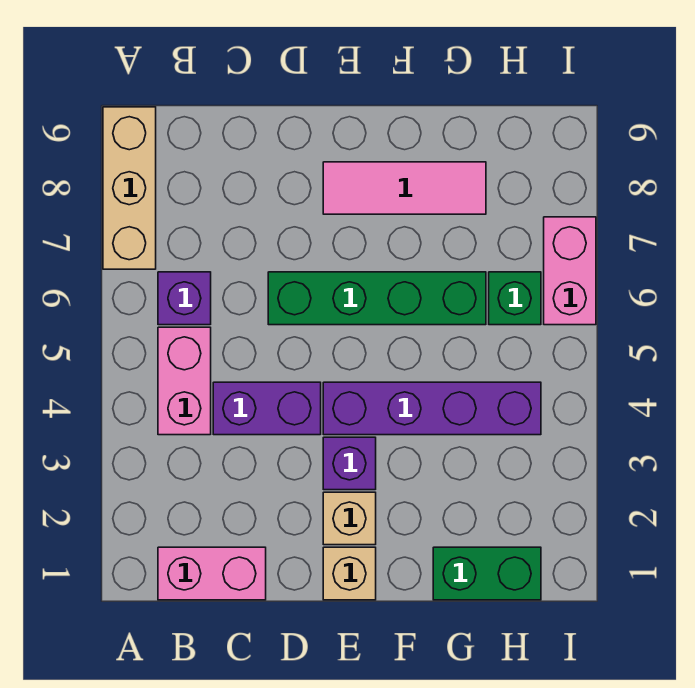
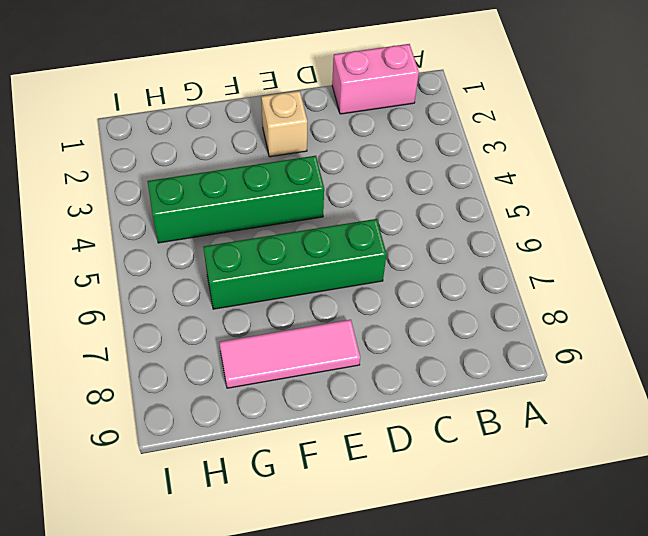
green 1x4 brick [148,156,324,243] -> purple 1x4 brick [323,382,541,435]
none -> tan 1x3 brick [103,107,156,269]
none -> pink 1x2 brick [158,327,211,435]
none -> purple 1x1 brick [158,272,211,325]

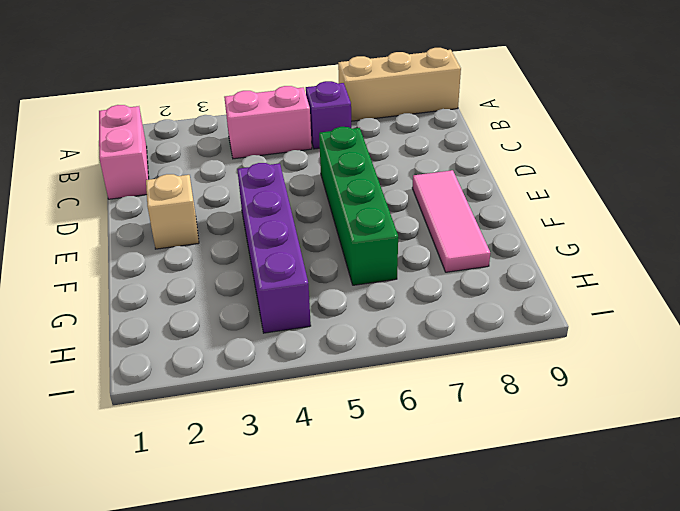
none -> purple 1x2 brick [213,382,321,435]
none -> tan 1x1 brick [323,547,376,600]
none -> purple 1x1 brick [323,437,376,490]

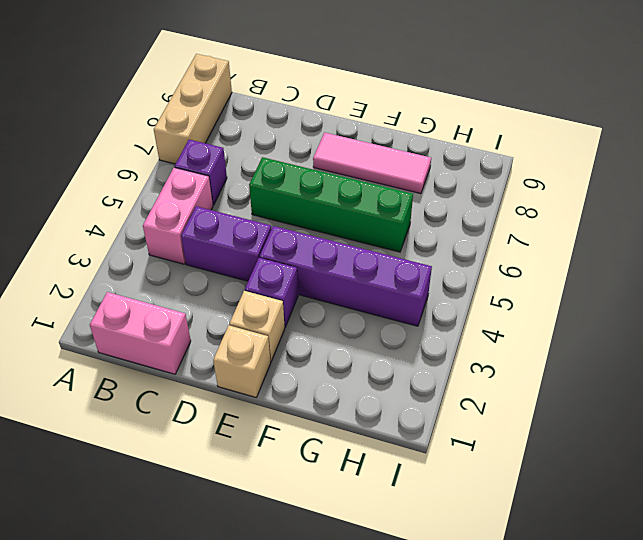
none -> green 1x2 brick [433,547,541,600]
none -> green 1x1 brick [489,272,541,325]
none -> pink 1x2 brick [544,217,596,325]

